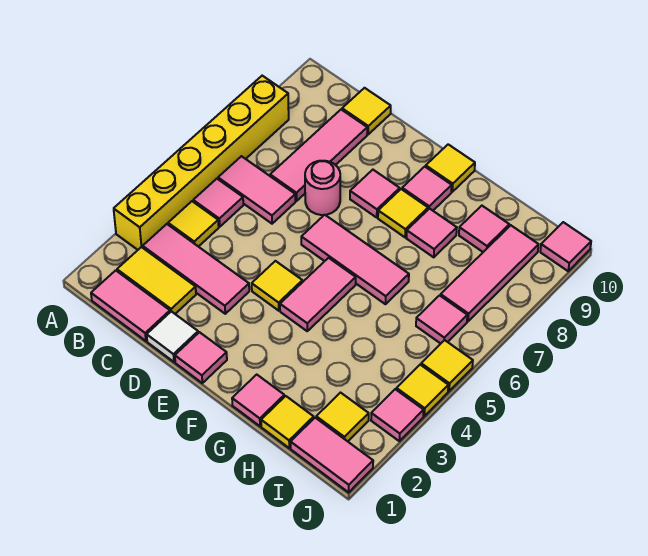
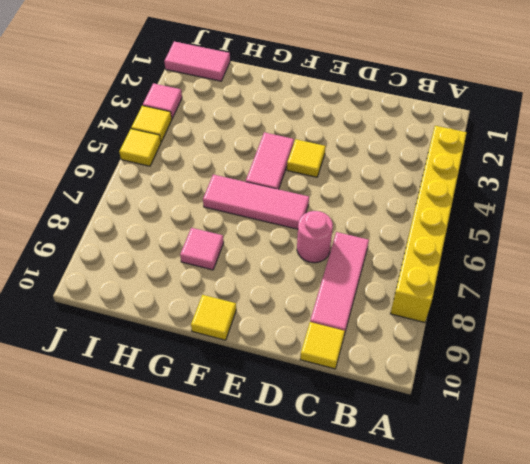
none -> pink 1x2 tile [91,270,170,341]
none -> yellow 1x2 tile [117,247,196,314]
none -> pink 1x3 tile [143,224,249,314]
none -> yellow 1x1 tile [168,201,219,247]

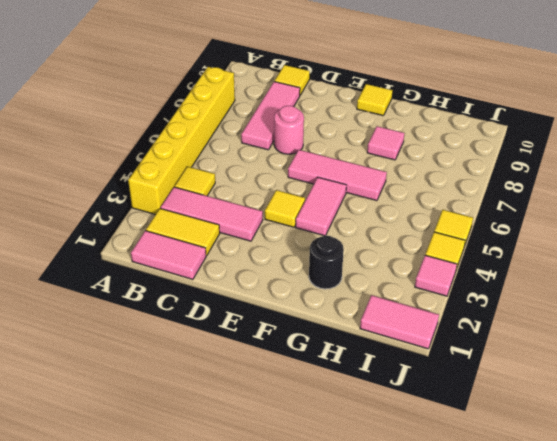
black 1x1 round brick [309,235,344,289] -> none
none -> pink 1x1 tile [193,179,243,227]
none -> pink 1x2 tile [218,156,295,224]
none -> white 1x1 tile [147,311,198,362]
none -> pink 1x1 tile [175,332,227,383]

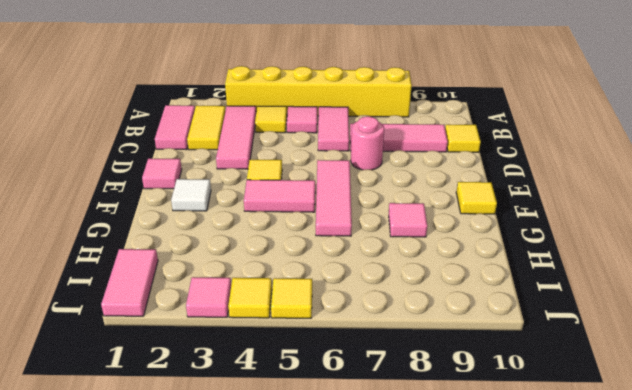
white 1x1 tile [171,179,211,211] -> white 1x1 tile moved to [147,311,198,362]
none -> pink 1x1 tile [350,170,400,217]
none -> yellow 1x1 tile [378,189,428,237]
none -> pink 1x1 tile [402,167,452,210]
none -> pink 1x1 tile [232,375,284,426]

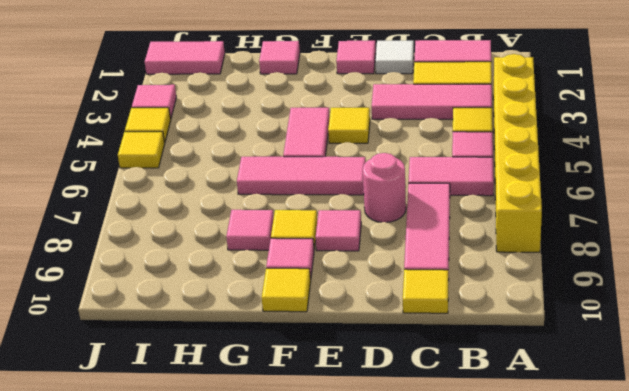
none -> yellow 1x1 tile [261,396,314,448]
none -> pink 1x1 tile [459,206,509,252]
none -> yellow 1x1 tile [316,393,369,441]
none -> pink 1x1 tile [416,295,467,344]

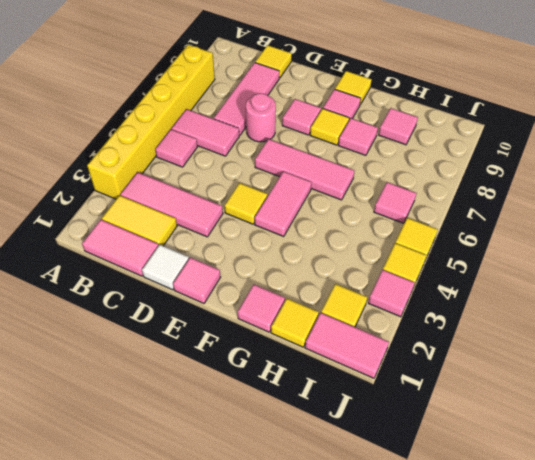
none -> yellow 1x1 tile [168,201,219,247]
none -> pink 1x3 tile [441,225,539,322]
none -> pink 1x1 tile [540,222,591,271]

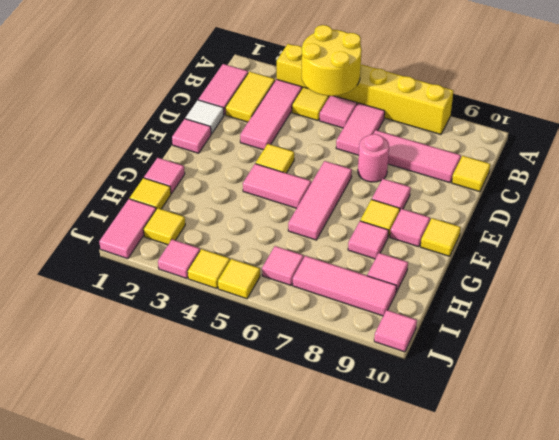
yellow 2x2 round brick [302,25,362,96] -> none

